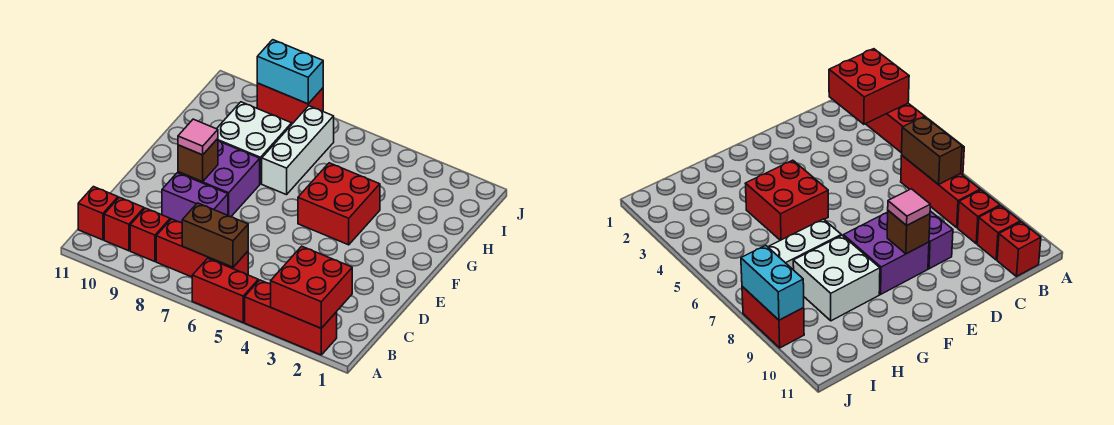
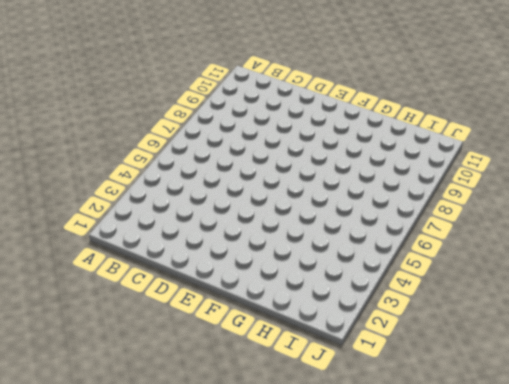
none -> red 1x3 brick [245,280,337,355]
none -> red 1x2 brick [192,258,258,322]
none -> red 1x3 brick [156,219,248,277]

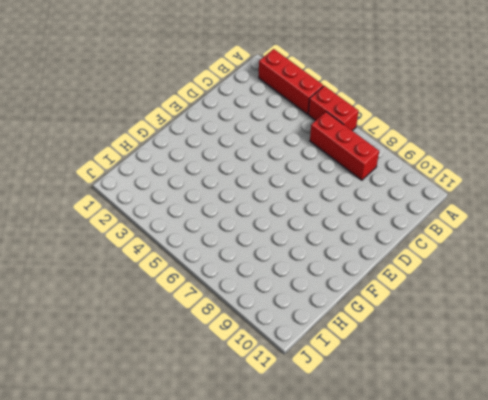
none -> red 1x1 brick [130,208,170,262]
none -> red 1x1 brick [104,197,144,251]
none -> red 1x1 brick [78,187,118,240]

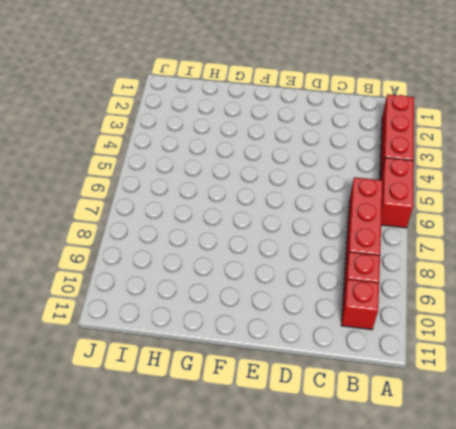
none -> red 1x1 brick [78,187,118,240]
none -> purple 1x2 brick [162,173,228,223]
none -> purple 2x2 brick [178,141,260,217]

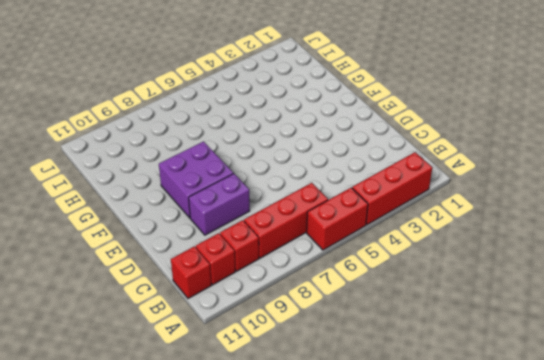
none -> red 2x2 brick [298,163,380,245]
none -> white 1x3 brick [262,106,334,195]
none -> white 2x2 brick [217,102,292,184]

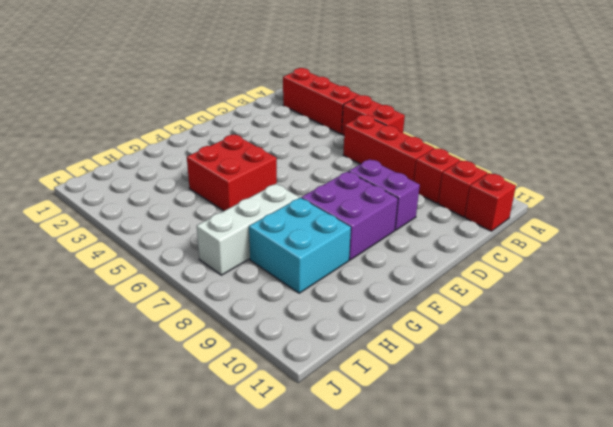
cyan 2x2 brick [249,198,351,293] -> white 2x2 brick [217,102,292,184]
none -> red 1x2 brick [257,83,323,124]
none -> red 2x2 brick [271,246,352,328]
none -> brown 1x2 brick [182,203,248,267]

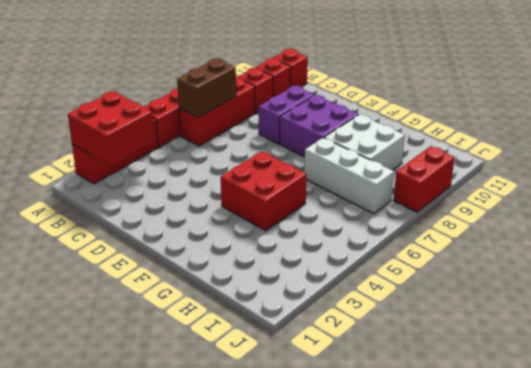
none -> brown 1x1 brick [178,139,218,182]
none -> cyan 1x2 brick [257,40,323,104]
none -> pink 1x1 tile [178,119,218,155]

